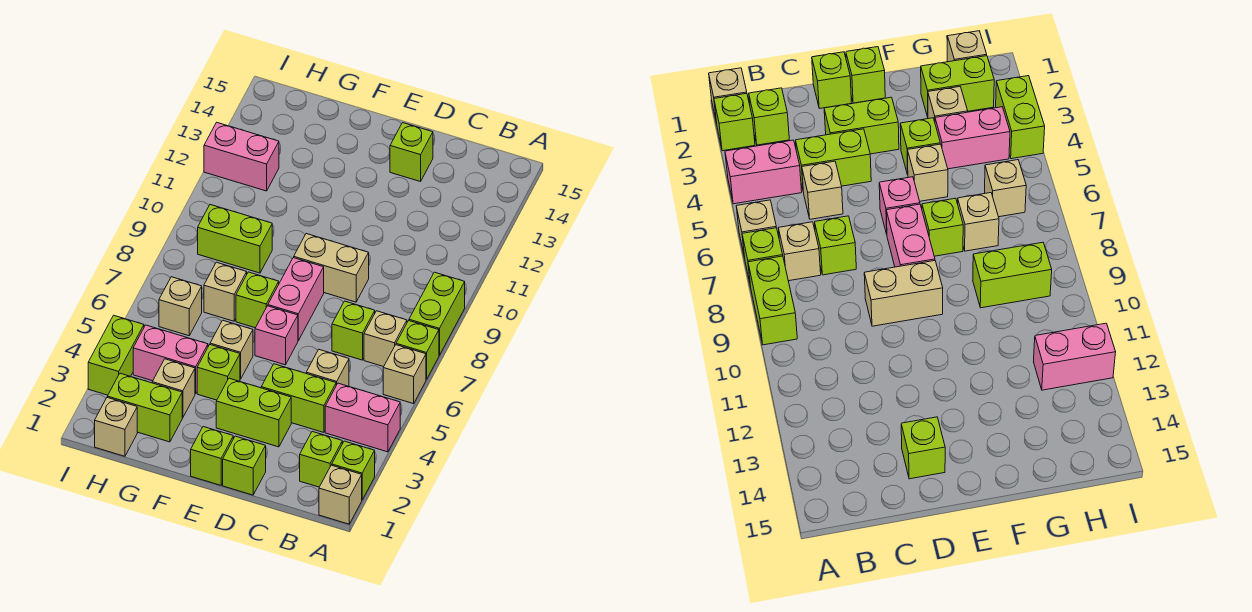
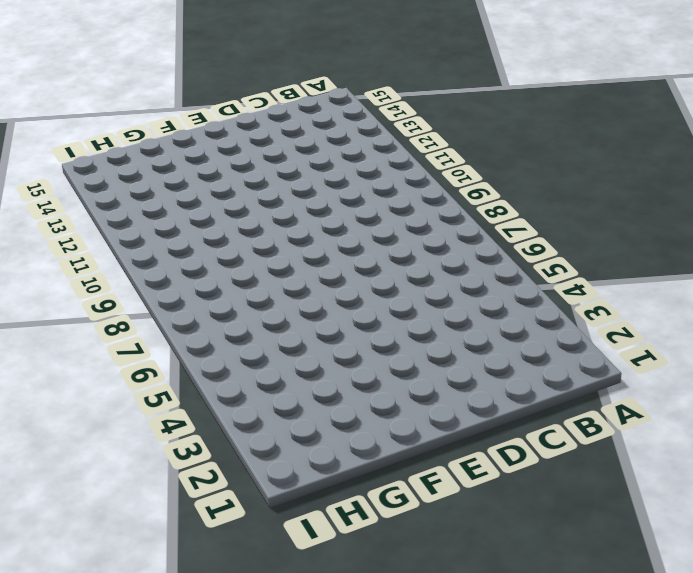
none -> tan 1x1 brick [319,465,362,524]
none -> lime 1x1 brick [332,441,375,500]
none -> pink 1x2 brick [325,383,400,452]
none -> tan 1x1 brick [383,345,426,404]

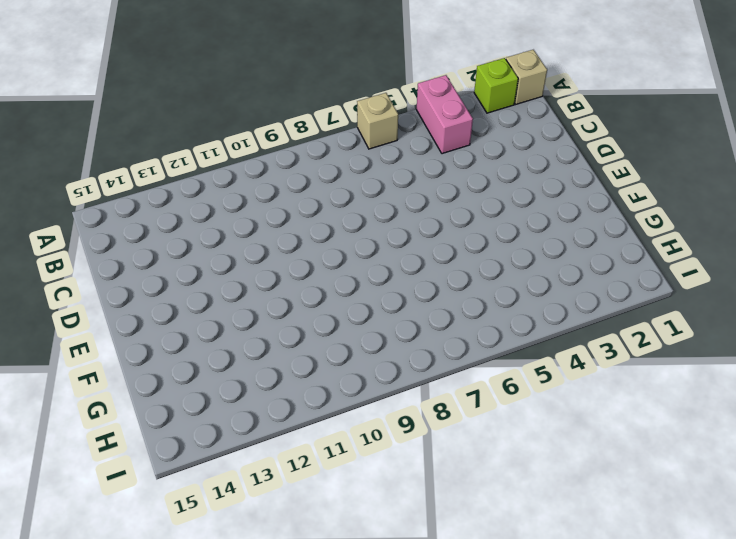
none -> lime 1x1 brick [396,321,439,379]
none -> lime 1x2 brick [409,272,465,355]
none -> lime 1x1 brick [300,432,342,487]
none -> tan 1x1 brick [364,311,407,367]

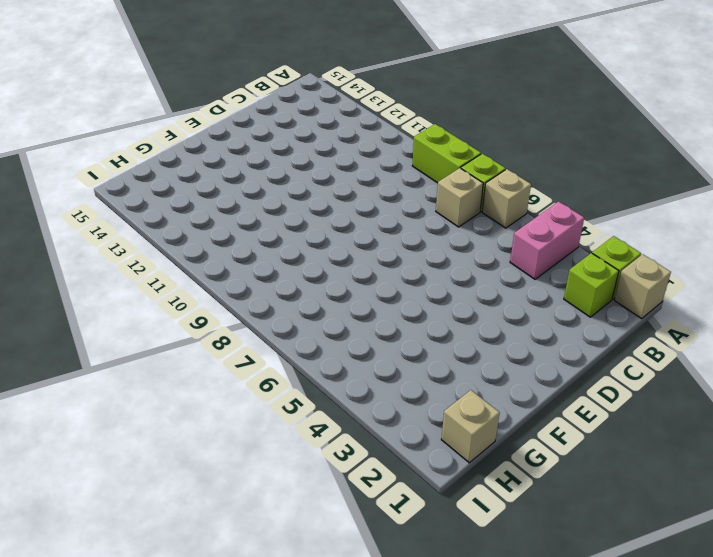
none -> lime 1x2 brick [261,364,336,432]
none -> tan 1x1 brick [306,350,349,386]
none -> lime 1x1 brick [332,301,375,360]
none -> lime 1x1 brick [223,436,266,495]

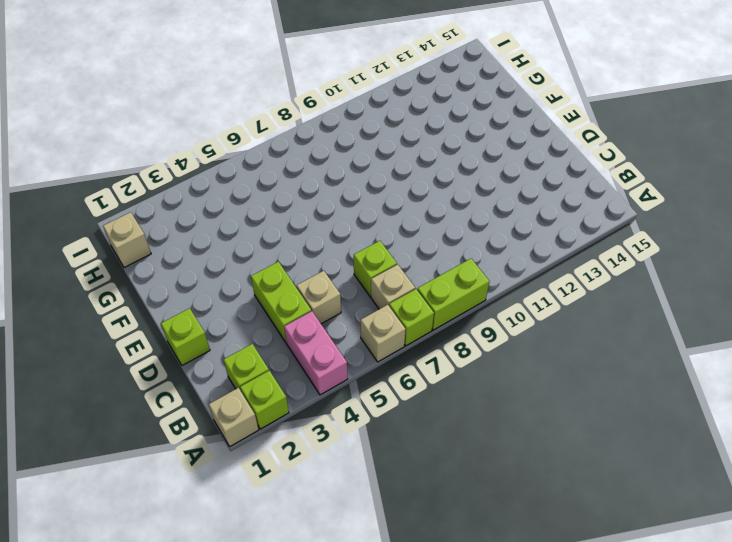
none -> lime 1x2 brick [216,378,291,447]
none -> tan 1x2 brick [294,234,369,302]
none -> lime 1x1 brick [390,123,433,182]
none -> lime 1x1 brick [191,427,233,485]

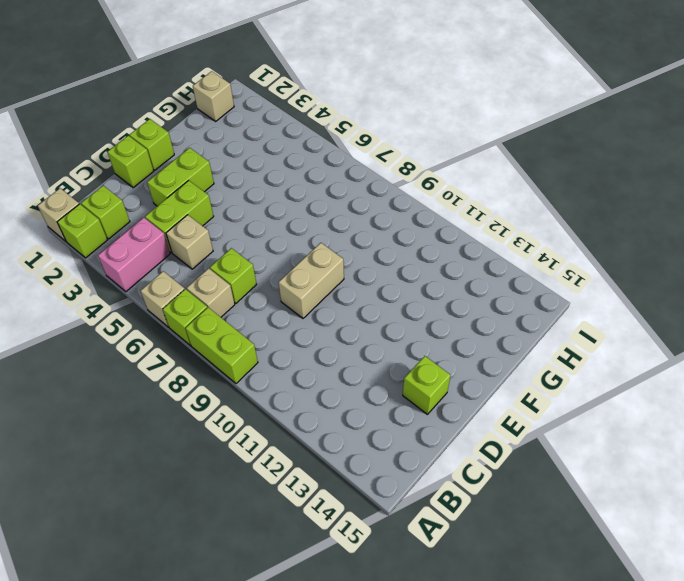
none -> pink 1x1 brick [255,306,298,365]
none -> pink 1x2 brick [268,258,324,340]
none -> lime 1x1 brick [197,345,240,400]
none -> tan 1x1 brick [210,320,253,379]

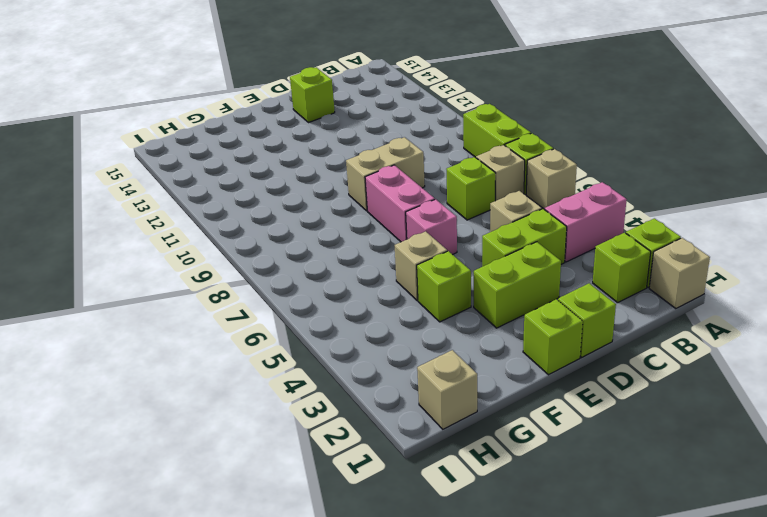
none -> lime 1x1 brick [236,272,279,328]
none -> lime 1x2 brick [107,373,182,442]
none -> tan 1x1 brick [152,359,195,418]
none -> pink 1x2 brick [133,325,208,394]

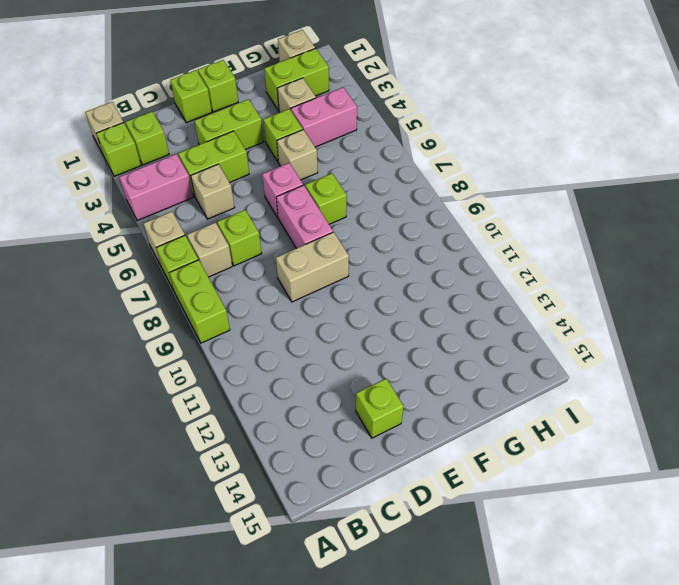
none -> tan 1x1 brick [204,262,247,321]
none -> lime 1x2 brick [198,205,272,273]
none -> tan 1x1 brick [159,277,202,336]
none -> pink 1x2 brick [204,122,279,191]

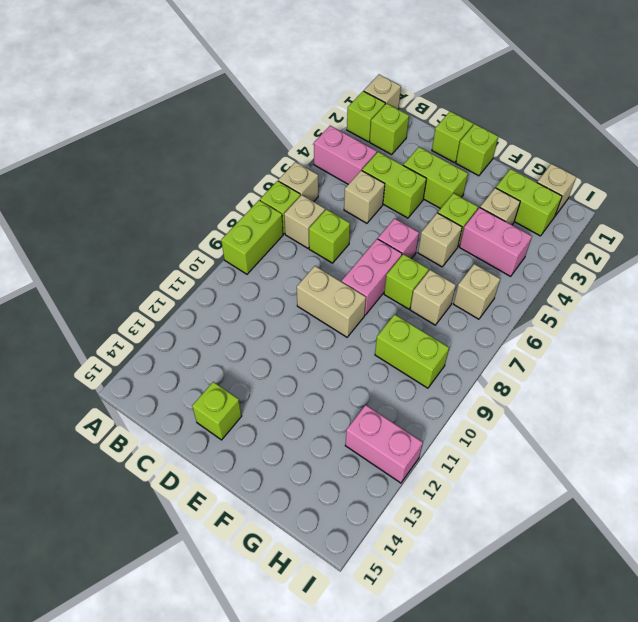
none -> lime 1x2 brick [88,315,144,395]

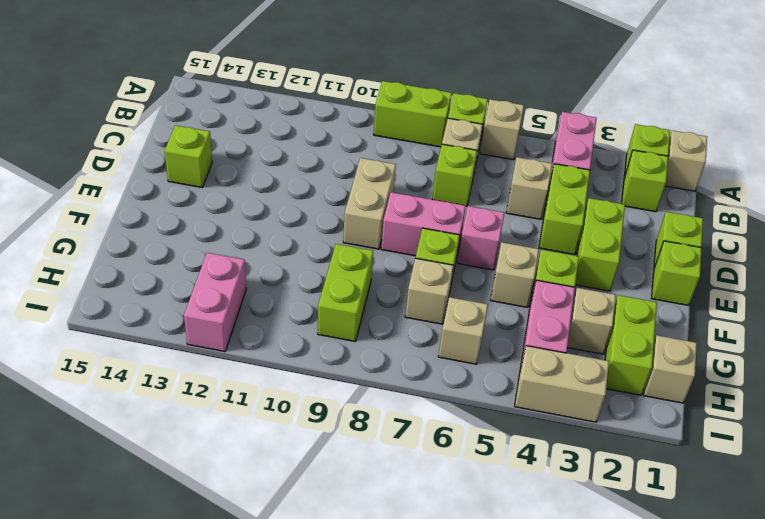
tan 1x2 brick [515,346,609,422] -> lime 1x2 brick [88,315,144,395]

